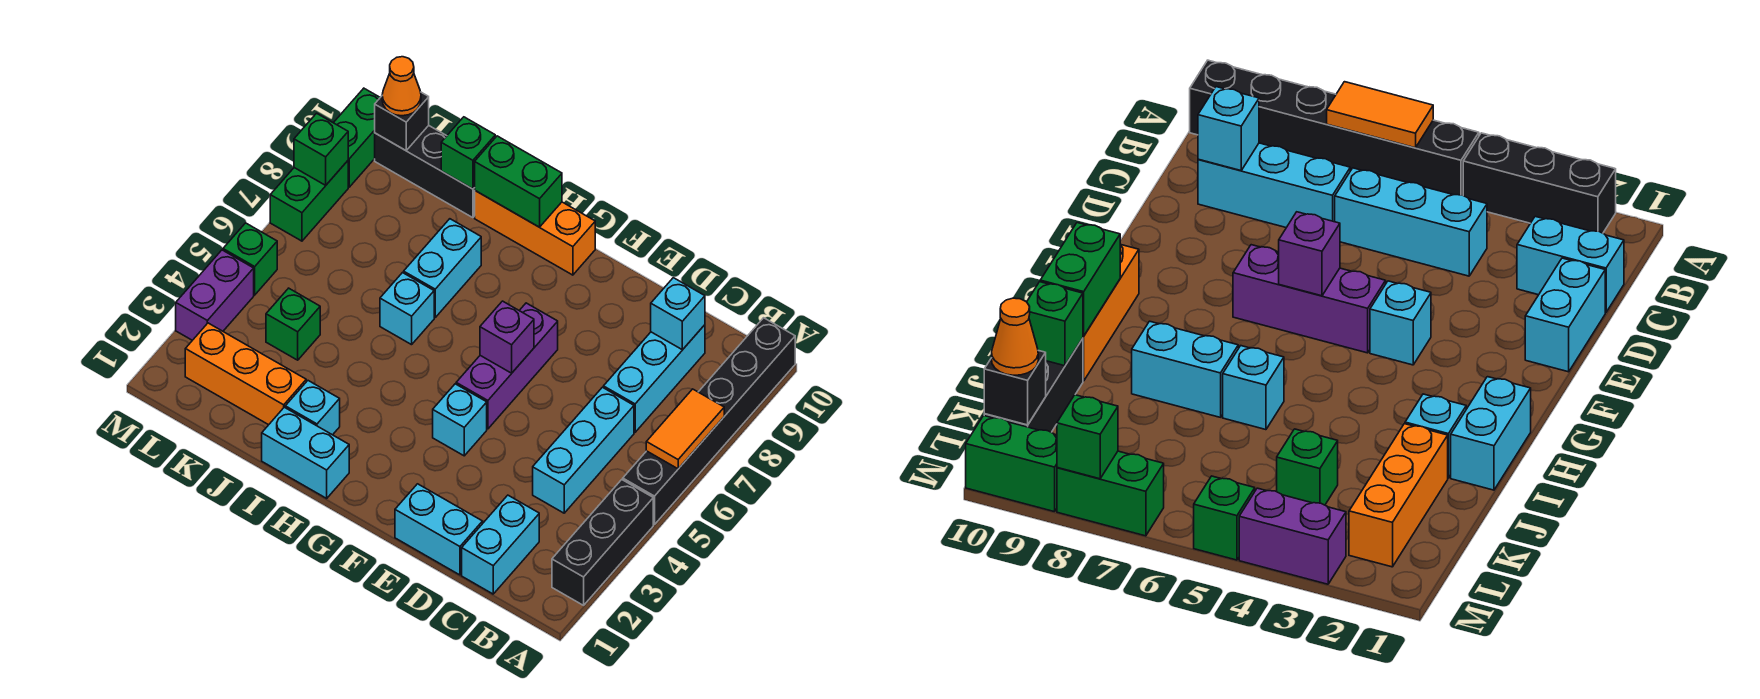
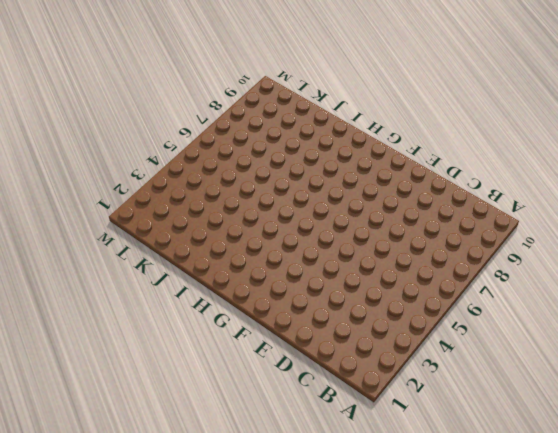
none -> black 1x3 brick [552,480,653,605]
none -> black 1x6 brick [623,318,795,525]
none -> cyan 1x2 brick [462,495,539,594]

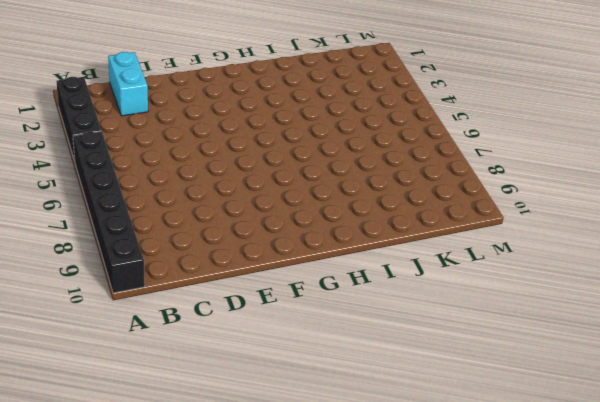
none -> cyan 1x3 brick [533,387,634,513]
none -> cyan 1x3 brick [603,325,705,432]
none -> cyan 1x2 brick [395,484,483,575]

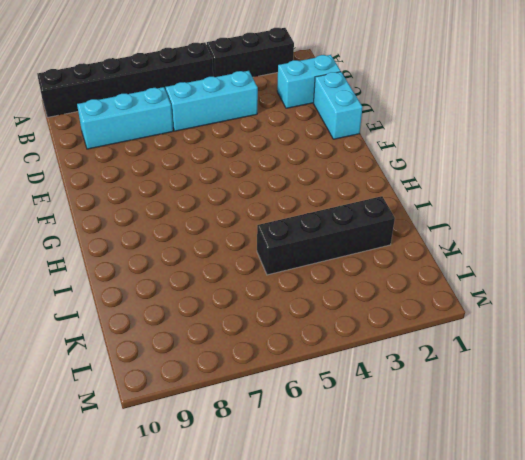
black 1x4 brick [257,196,395,275] -> orange 1x3 brick [185,323,306,425]
none -> cyan 1x1 brick [433,384,487,456]
none -> purple 1x3 brick [456,303,558,429]
none -> orange 1x3 brick [475,191,595,275]

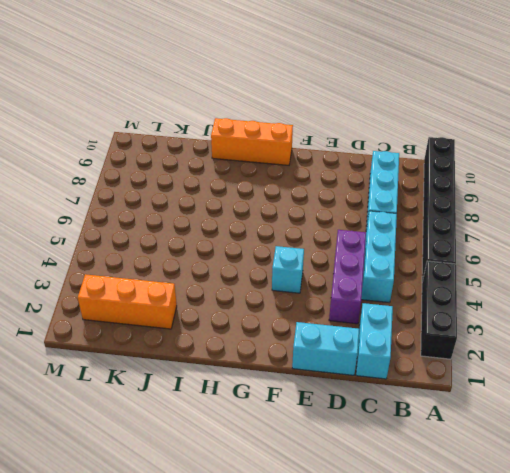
purple 1x3 brick [329,230,366,324] -> purple 1x3 brick moved to [456,303,558,429]
none -> cyan 1x2 brick [262,407,349,498]
none -> cyan 1x1 brick [285,381,340,435]
none -> cyan 1x1 brick [380,273,434,345]

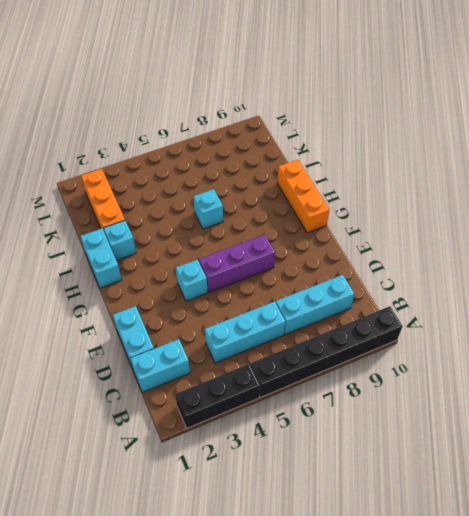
none -> cyan 1x2 brick [404,219,481,317]
none -> black 1x3 brick [375,126,475,218]
none -> green 1x1 brick [266,288,320,360]

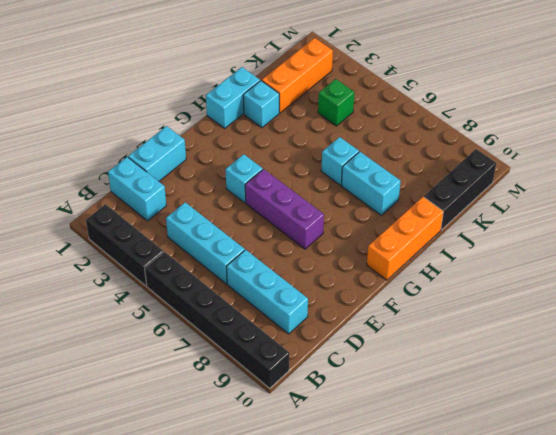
none -> purple 1x2 brick [176,250,254,340]
none -> green 1x1 brick [223,223,277,295]
none -> green 1x2 brick [270,161,348,241]

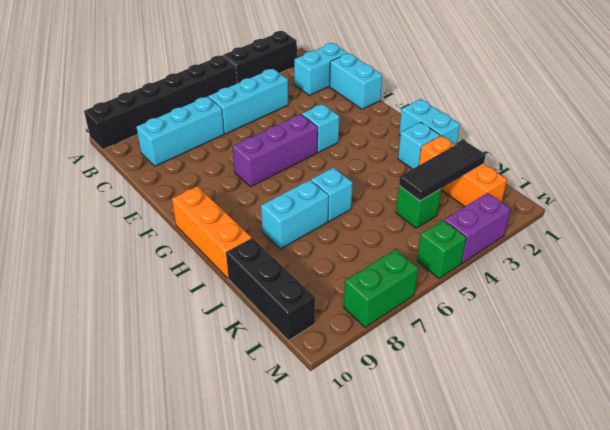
black 1x3 tile [399,140,486,201] -> none
none -> green 1x2 brick [334,88,380,187]
none -> orange 1x2 tile [646,389,724,469]
none -> cyan 1x1 brick [651,278,705,350]

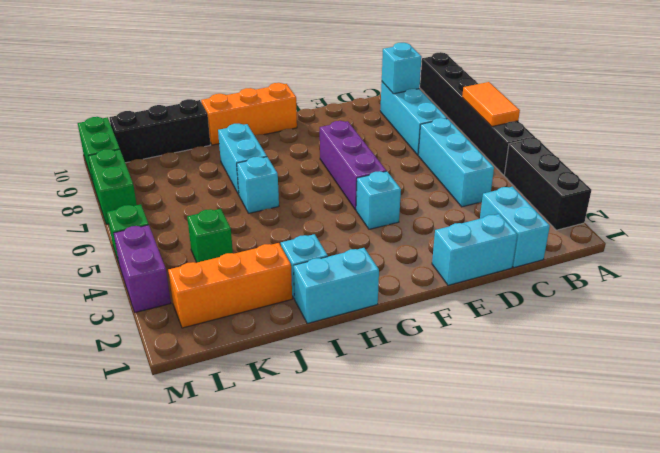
none -> purple 1x1 brick [480,301,534,373]
none -> green 1x2 brick [474,136,562,227]
none -> green 1x1 brick [441,117,495,189]

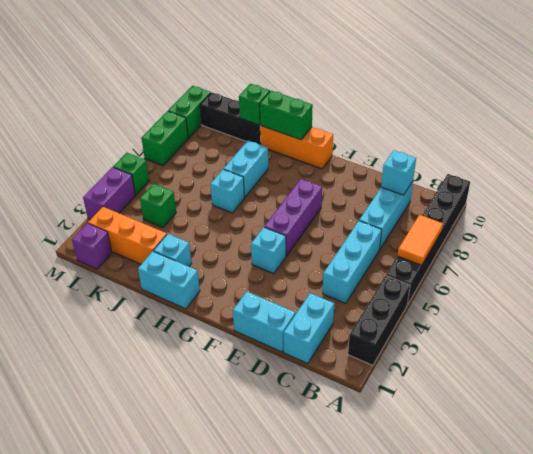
purple 1x1 brick [72,223,112,269] -> purple 1x1 brick moved to [480,301,534,373]
none -> black 1x1 brick [375,92,429,150]
none -> green 1x1 brick [294,113,348,185]
none -> orange 1x1 cone [382,57,421,116]

